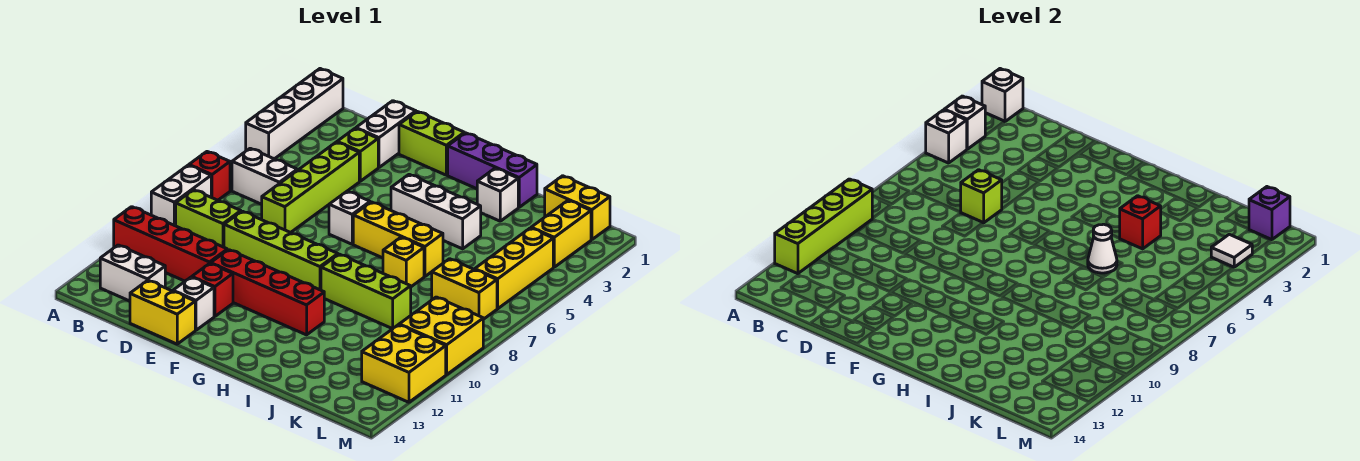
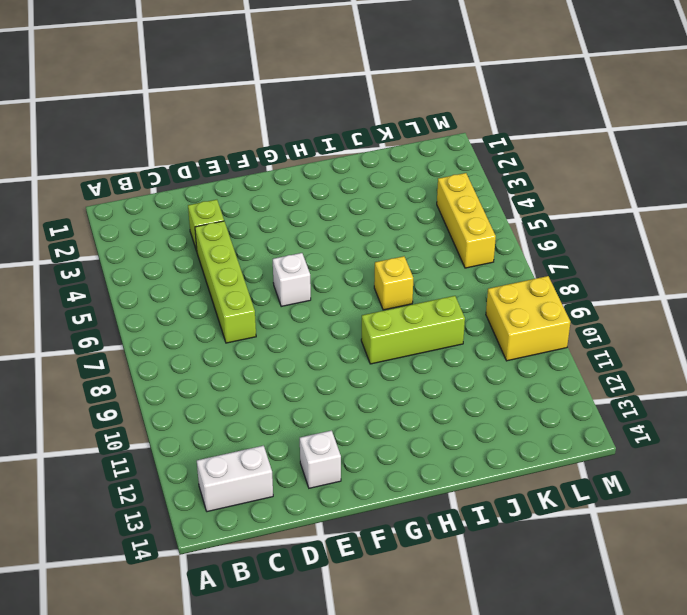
none -> white 1x4 brick [246,69,343,159]
none -> red 1x1 brick [189,152,230,200]
none -> white 1x2 brick [151,165,211,226]
none -> red 1x4 brick [114,207,227,281]

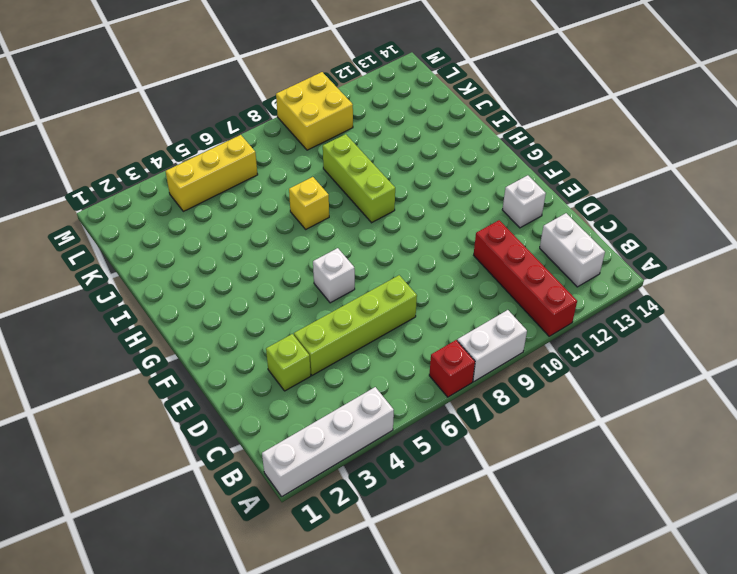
none -> white 1x2 brick [232,148,297,204]
none -> lime 1x2 brick [176,190,241,247]
none -> white 1x2 brick [356,101,416,168]
none -> lime 1x4 brick [224,211,338,290]

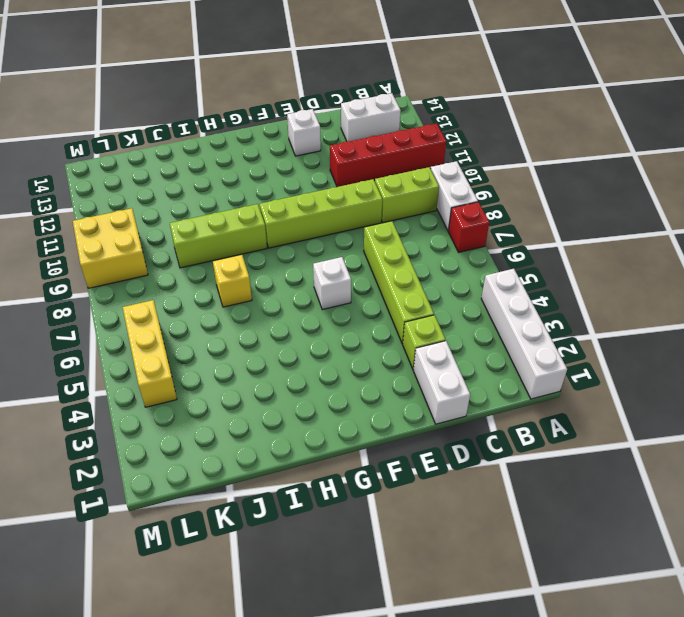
none -> white 1x2 brick [232,148,297,204]
none -> yellow 1x2 brick [130,280,195,344]
none -> lime 1x2 brick [399,112,464,175]
none -> red 1x4 brick [211,250,324,335]

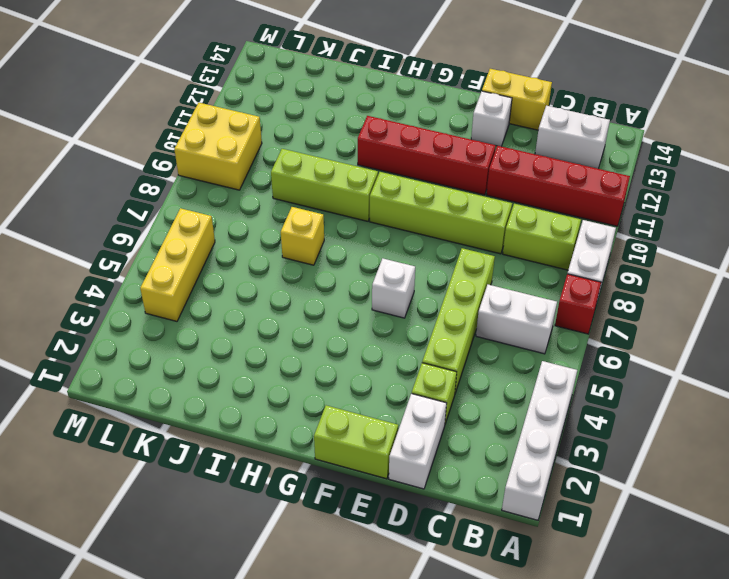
none -> red 1x1 brick [192,263,233,316]
none -> purple 1x3 brick [448,133,537,207]
none -> white 1x3 brick [391,174,481,249]
none -> yellow 1x3 brick [353,202,443,276]

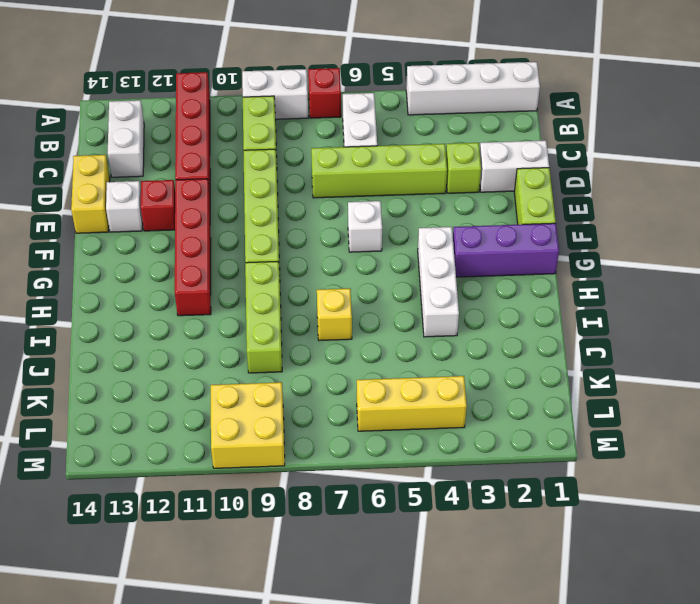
purple 1x3 brick [453,223,559,277] -> purple 1x3 brick turned to [448,133,537,207]
none -> yellow 1x3 brick [353,202,443,276]
none -> white 1x1 brick [477,168,518,221]
none -> yellow 1x2 brick [545,176,610,240]
none -> yellow 1x2 brick [432,259,497,319]

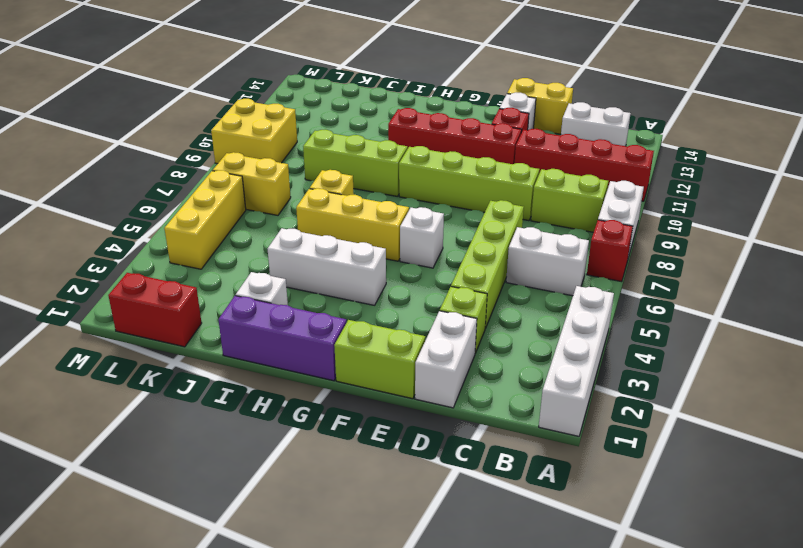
red 1x2 brick [108,273,202,347] -> yellow 1x2 brick [545,176,610,240]
none -> yellow 1x2 brick [531,200,591,267]
none -> yellow 2x2 brick [362,325,446,402]
none -> white 1x1 brick [982,69,1023,121]
none -> white 1x1 brick [944,96,985,149]

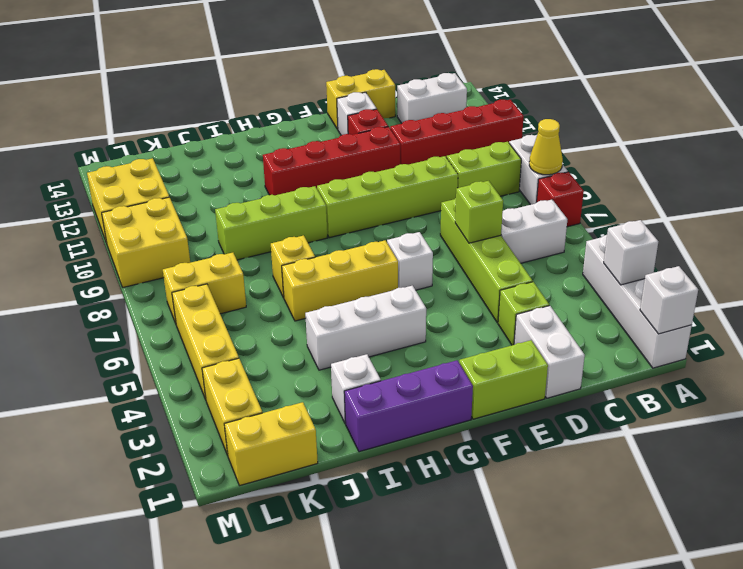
yellow 1x1 cone [529,119,563,175] -> none
none -> white 1x1 brick [926,110,967,163]
none -> lime 1x4 brick [775,179,872,274]
none -> red 1x1 brick [1120,196,1161,249]
none -> white 1x1 cone [1088,224,1117,273]

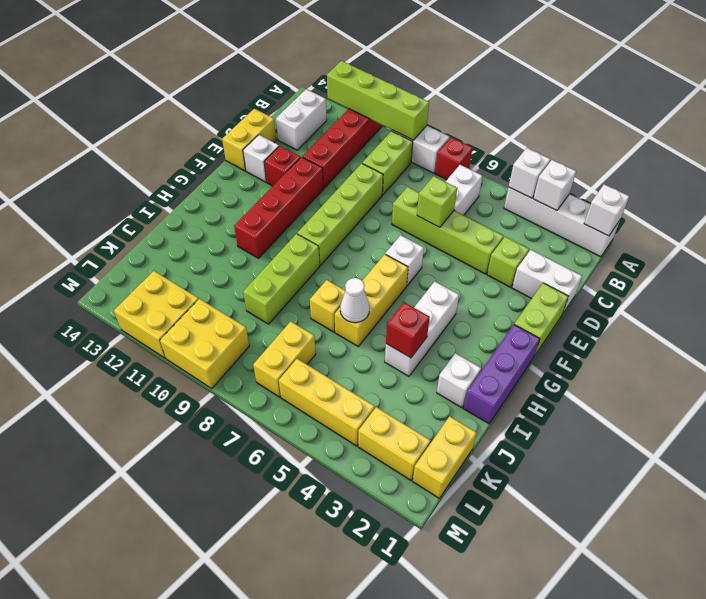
none -> purple 1x1 brick [1249,187,1290,240]
none -> white 1x1 tile [1211,234,1252,267]

